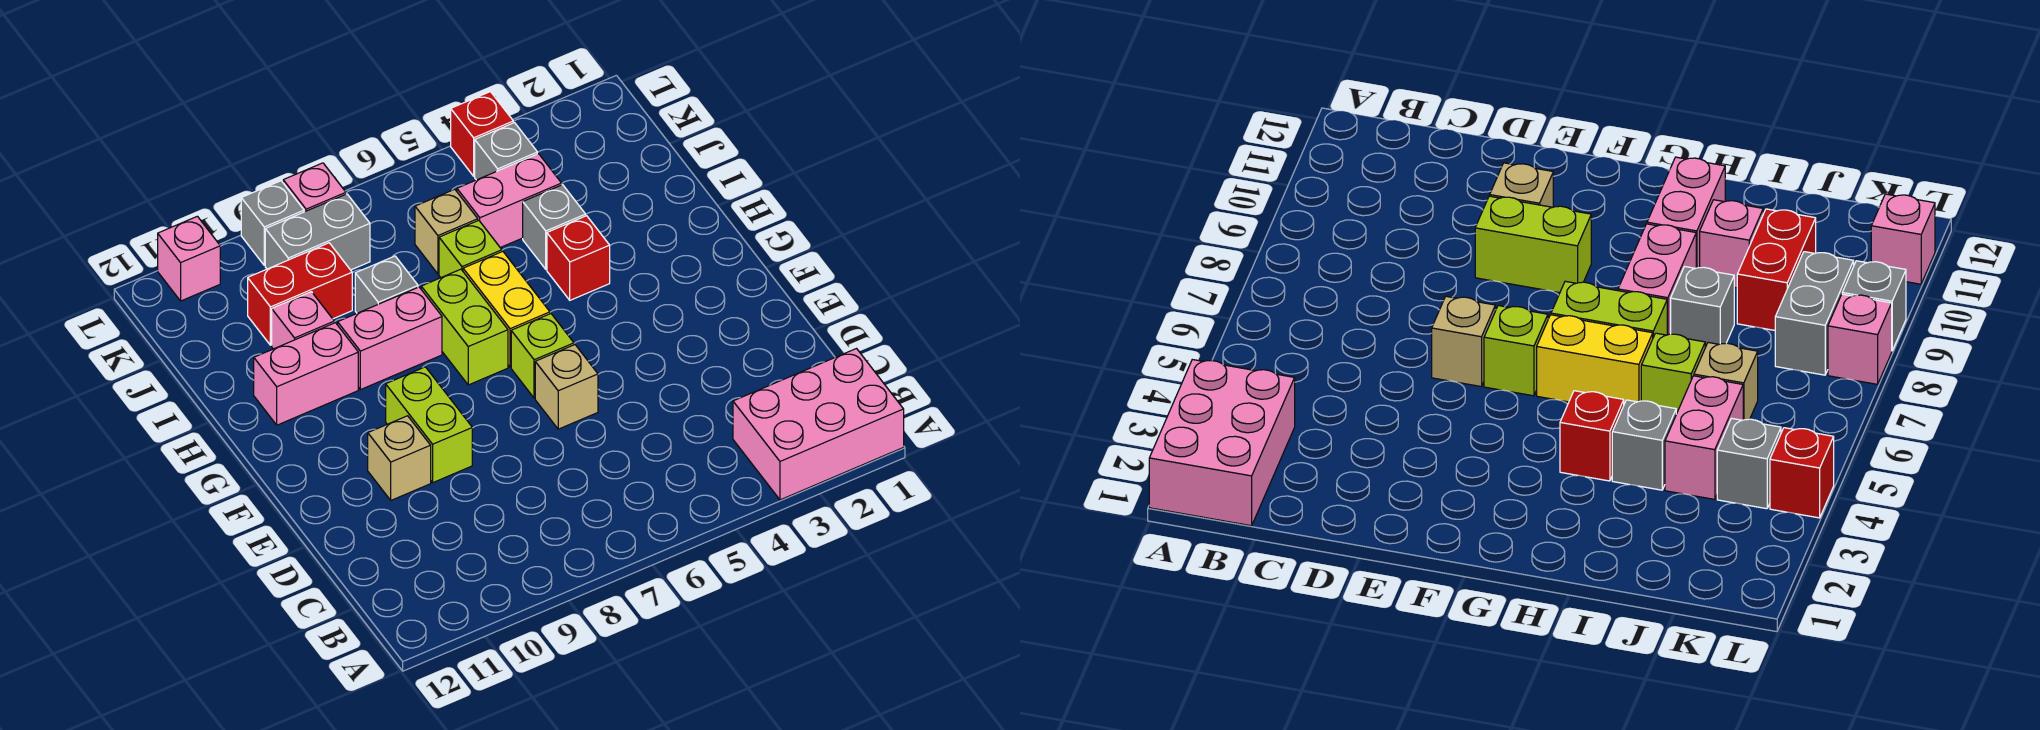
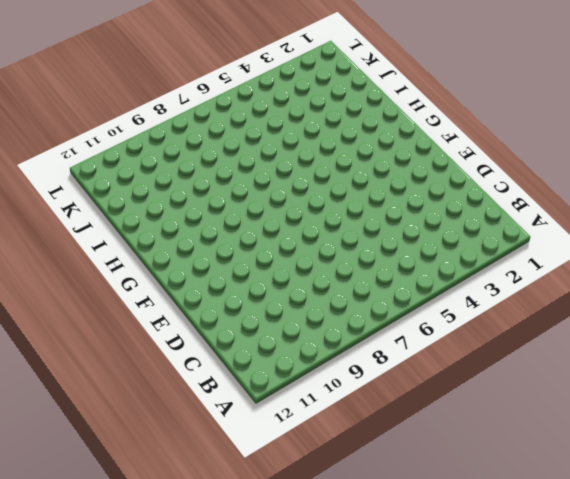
none -> pink 2x3 brick [733,349,904,500]
none -> tan 1x1 brick [535,345,598,429]
none -> lime 1x2 brick [386,367,472,482]

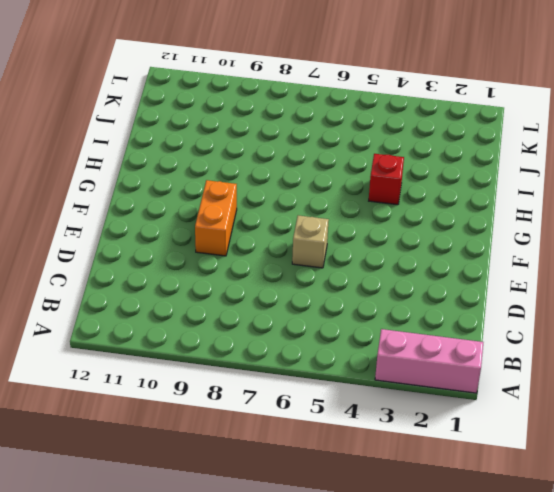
pink 1x3 brick [375,329,483,393] -> pink 2x3 brick [733,349,904,500]
orange 1x2 brick [195,180,237,256] -> lime 1x2 brick [386,367,472,482]
none -> tan 1x1 brick [368,416,431,500]
none -> lime 1x1 brick [511,314,574,398]
none -> yellow 1x2 brick [463,251,550,367]

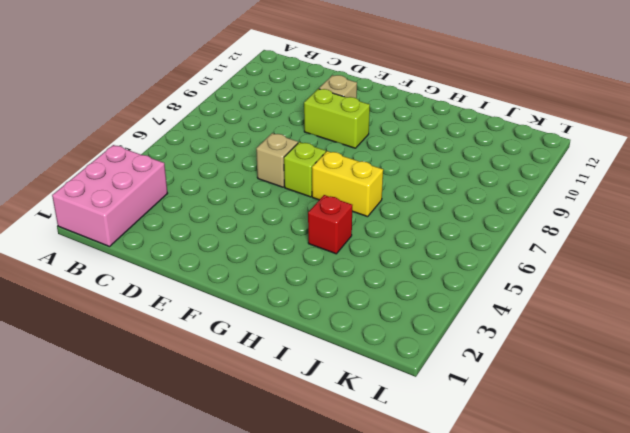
none -> lime 1x2 brick [421,269,508,385]
none -> pink 1x2 brick [338,287,442,390]
none -> pink 1x2 brick [254,323,358,425]

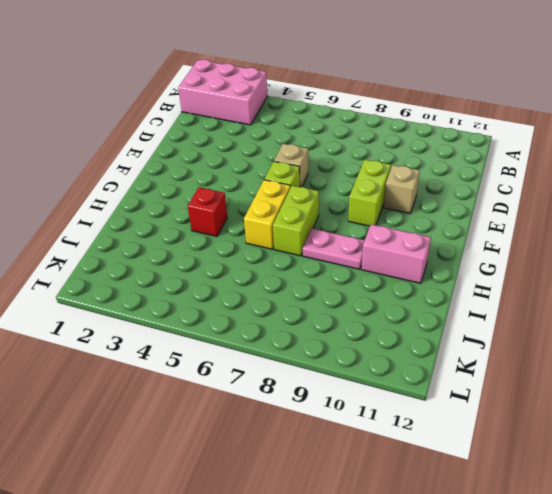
pink 1x2 plate [303,229,365,269] -> pink 1x2 brick [338,287,442,390]
none -> grey 1x1 brick [523,185,586,269]
none -> lime 1x1 brick [439,220,502,278]
none -> grey 1x1 brick [355,256,418,313]

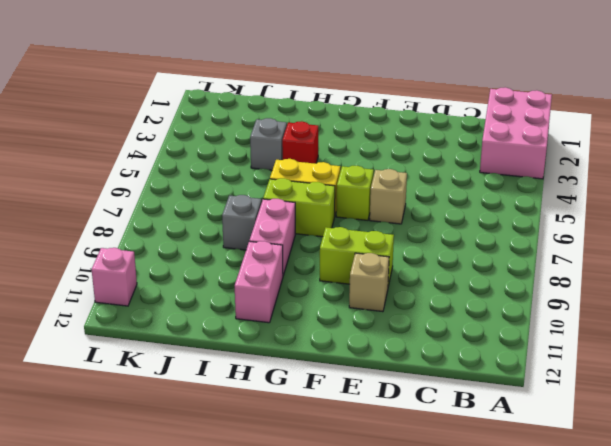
none -> lime 1x1 brick [439,220,502,278]
none -> pink 1x1 brick [272,292,334,349]
none -> pink 1x2 brick [457,154,562,248]

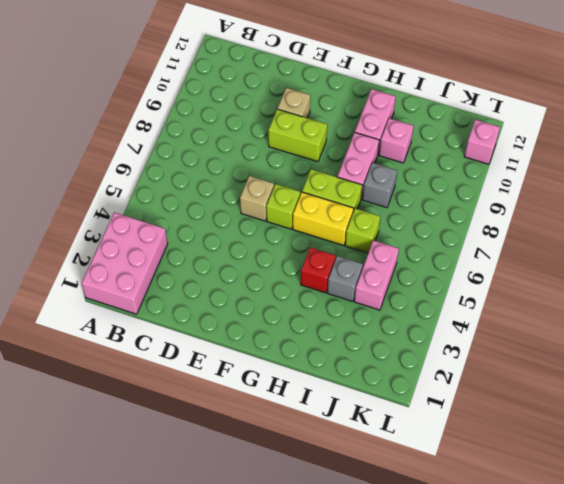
none -> tan 1x1 brick [415,189,478,274]
none -> red 1x2 brick [248,243,352,345]
none -> grey 1x1 brick [475,123,537,180]

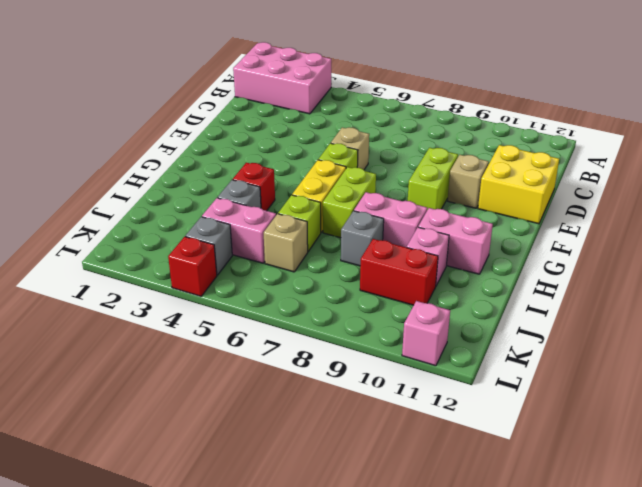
yellow 2x2 brick [478,145,559,224] -> none
none -> grey 1x2 brick [265,194,370,270]
none -> pink 1x1 brick [283,163,346,212]
none -> grey 1x1 brick [241,181,304,265]

